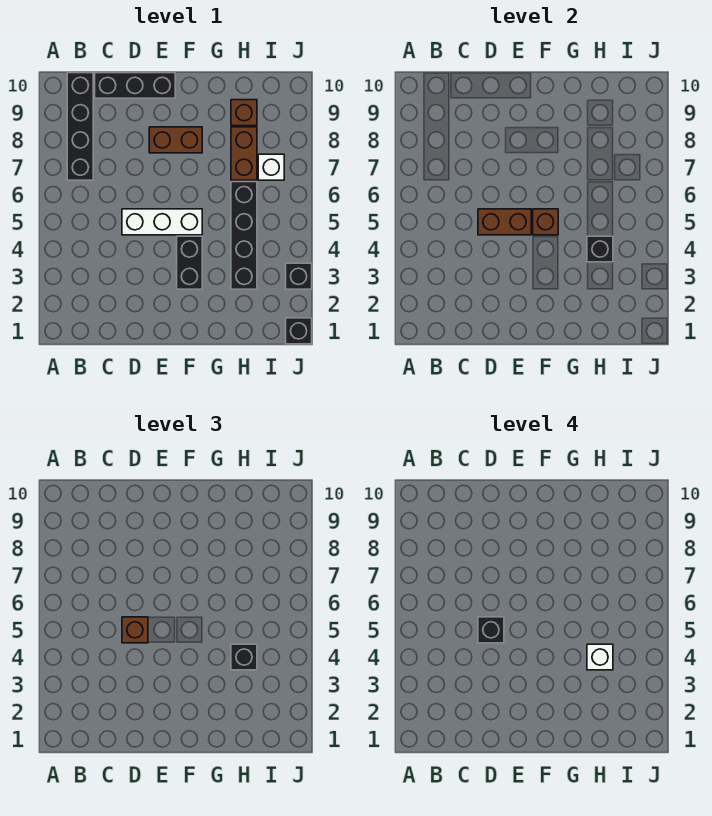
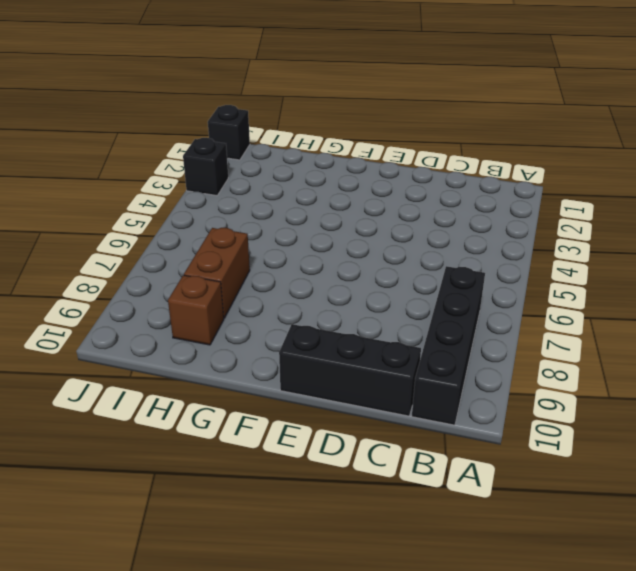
none -> white 1x3 brick [122,209,202,235]
none -> brown 1x2 brick [149,127,202,153]
none -> black 1x2 brick [177,236,202,289]

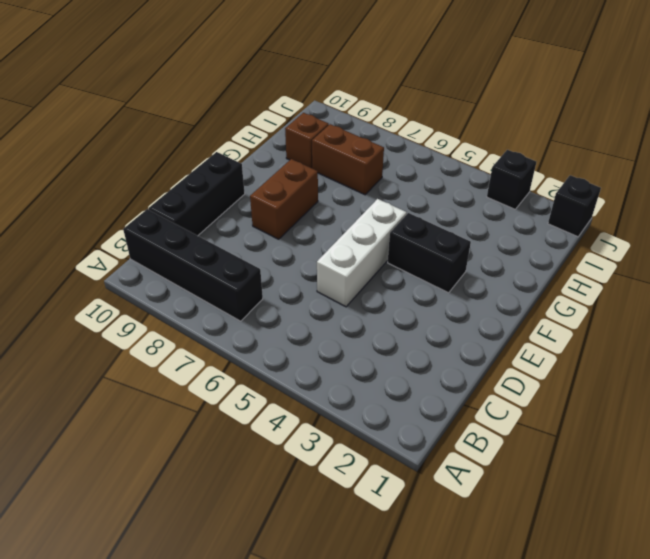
none -> black 1x4 brick [231,182,257,289]
none -> white 1x1 brick [258,154,284,180]
none -> brown 1x2 brick [478,209,531,235]

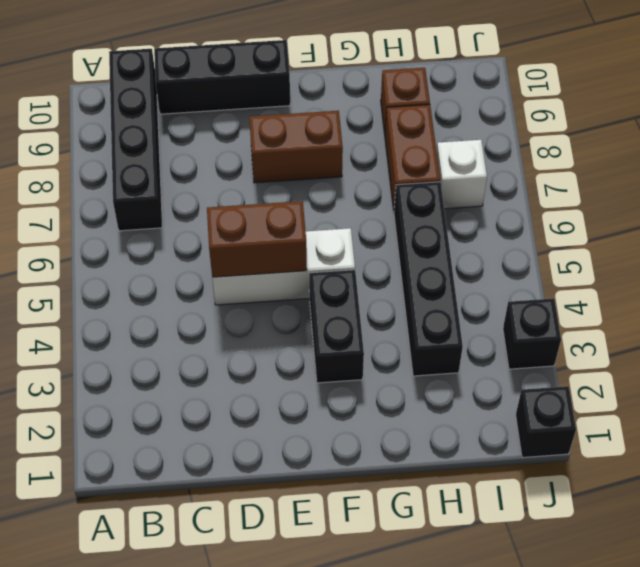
none -> brown 1x1 brick [533,209,558,235]
none -> black 1x1 brick [587,236,613,262]
none -> brown 1x1 brick [122,617,148,643]

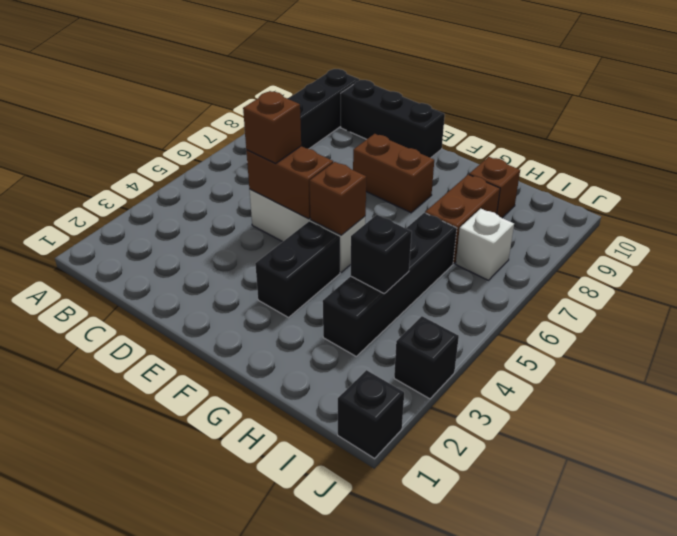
none -> black 1x1 brick [231,644,257,670]
none -> black 1x1 brick [478,617,504,643]
none -> white 1x1 brick [587,644,613,670]

